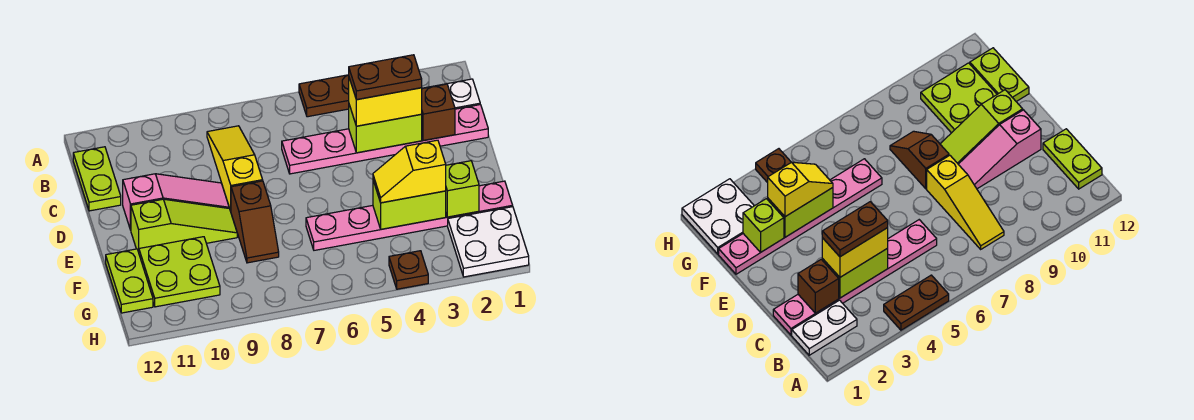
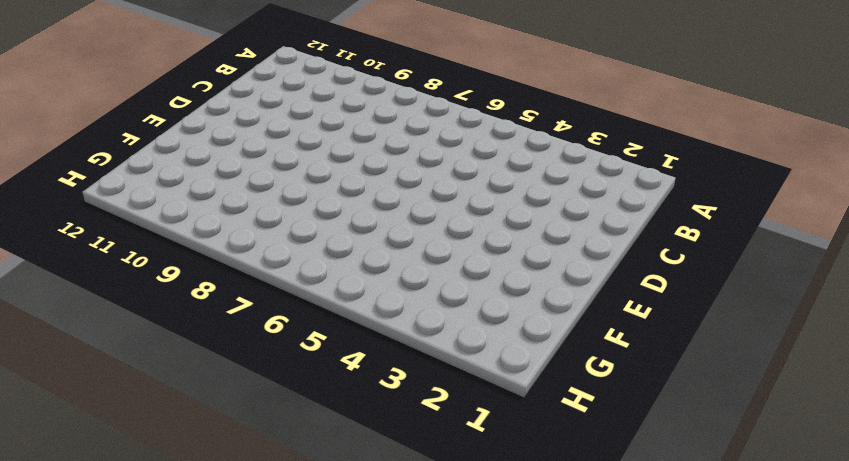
none -> brown 1x2 plate [299,75,349,117]
none -> white 1x2 plate [422,79,480,109]
none -> yellow 1x3 slope [207,126,263,211]

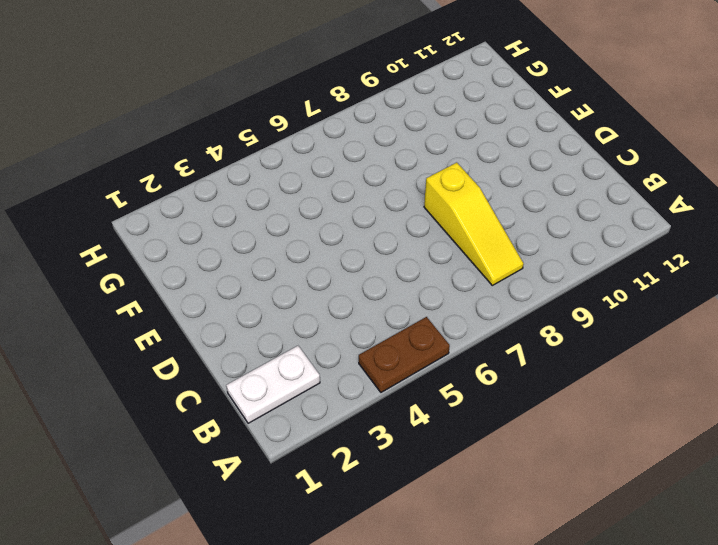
none -> lime 1x2 plate [73,147,121,211]
none -> pink 1x6 plate [282,105,488,174]
none -> pink 1x3 slope [123,174,229,230]

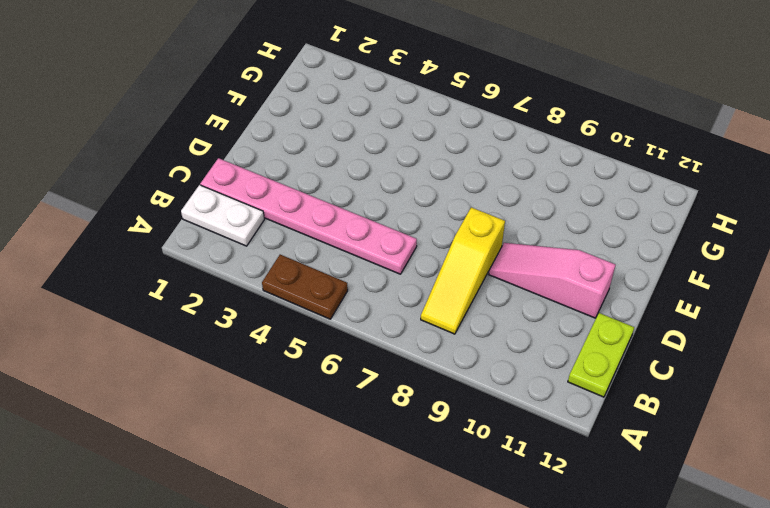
none -> brown 1x2 slope [231,181,279,263]
none -> lime 1x3 slope [131,199,237,252]
none -> pink 1x6 plate [306,181,513,250]

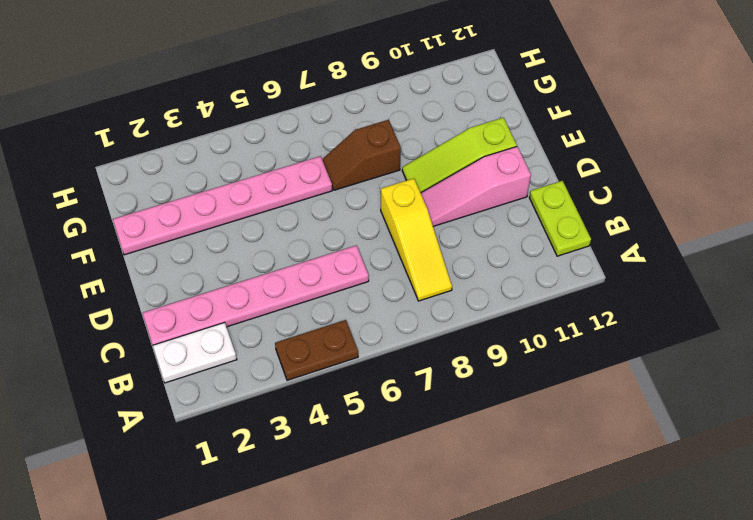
brown 1x2 slope [323,120,401,190] -> brown 1x2 slope turned to [231,181,279,263]
none -> lime 2x2 plate [139,237,220,307]
none -> lime 1x2 plate [106,249,153,313]
none -> white 2x2 plate [448,207,529,277]

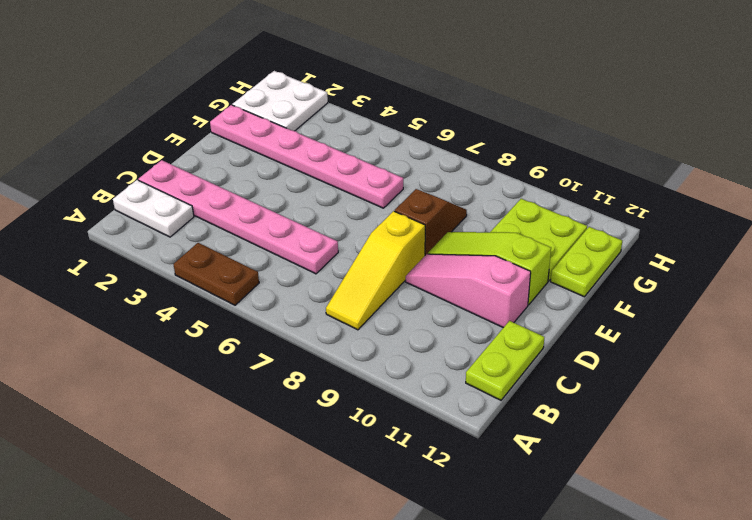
none -> brown 1x1 plate [389,251,428,289]
none -> brown 1x1 brick [422,84,455,141]
none -> lime 1x2 brick [349,105,422,153]

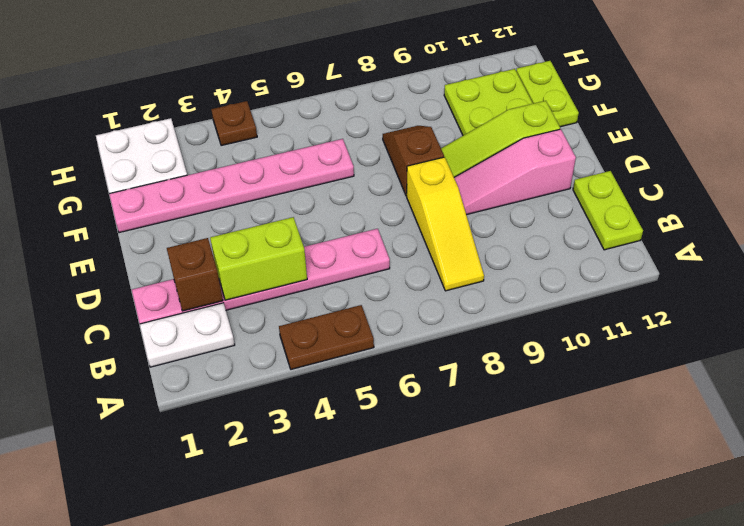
none -> lime 1x1 brick [446,161,479,217]
none -> lime 1x2 brick [373,181,446,229]
none -> yellow 1x2 brick [349,78,422,126]

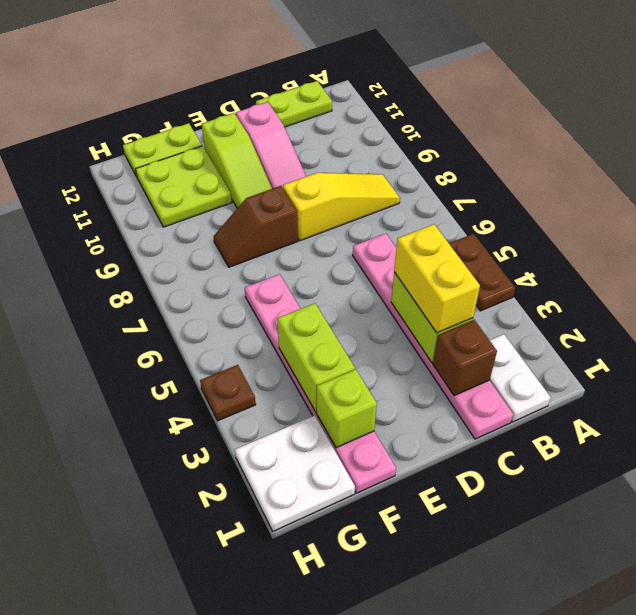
none -> yellow 1x2 slope [373,140,446,203]
none -> brown 1x2 plate [349,55,422,100]

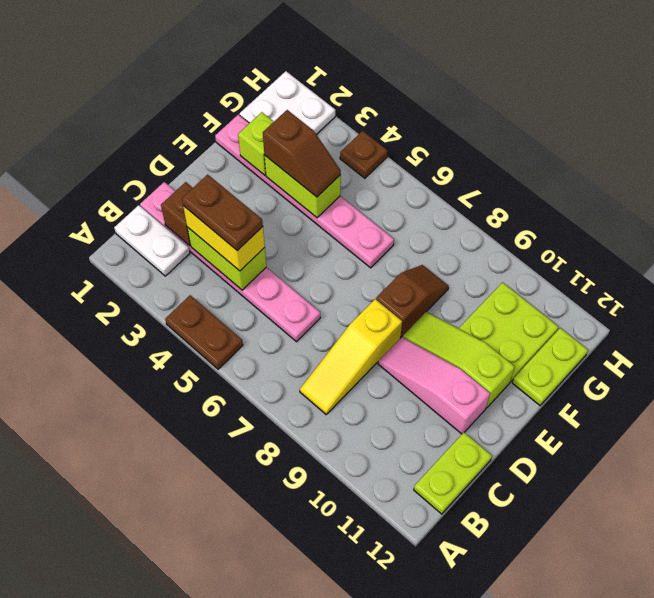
brown 1x2 slope [263,110,341,197] -> yellow 1x2 slope [373,140,446,203]

